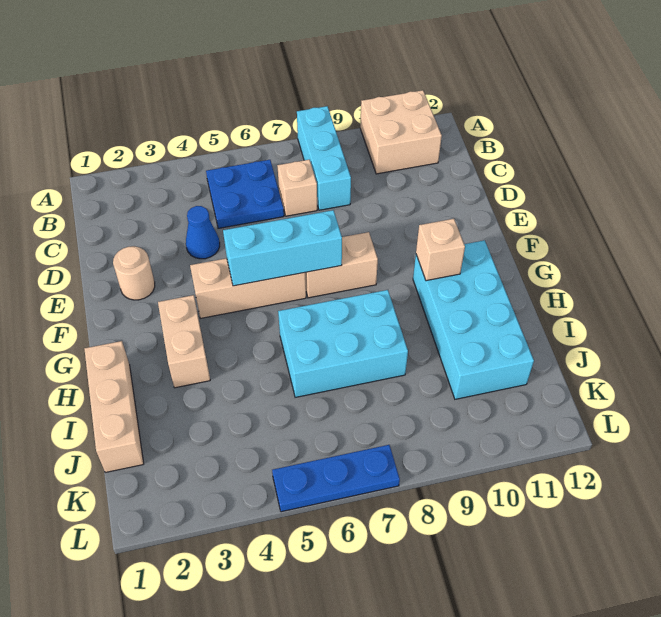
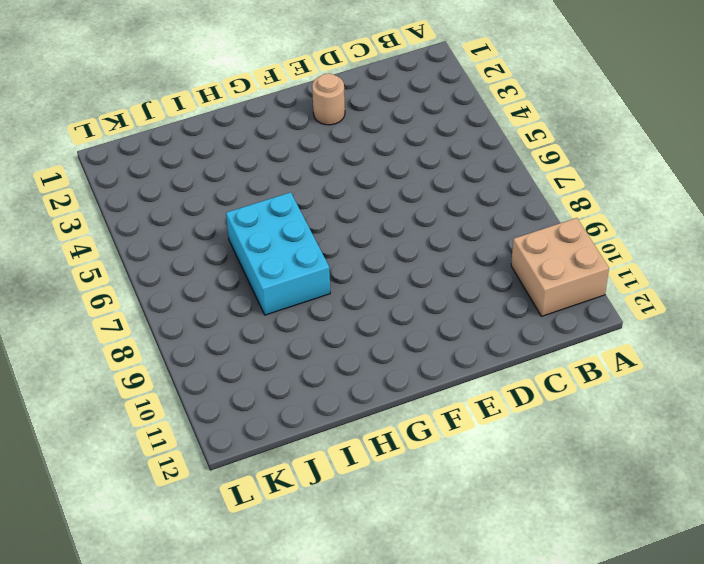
none -> cyan 1x3 brick [297,106,351,210]
none -> blue 2x2 plate [206,160,284,228]
none -> tan 1x1 brick [277,160,317,216]

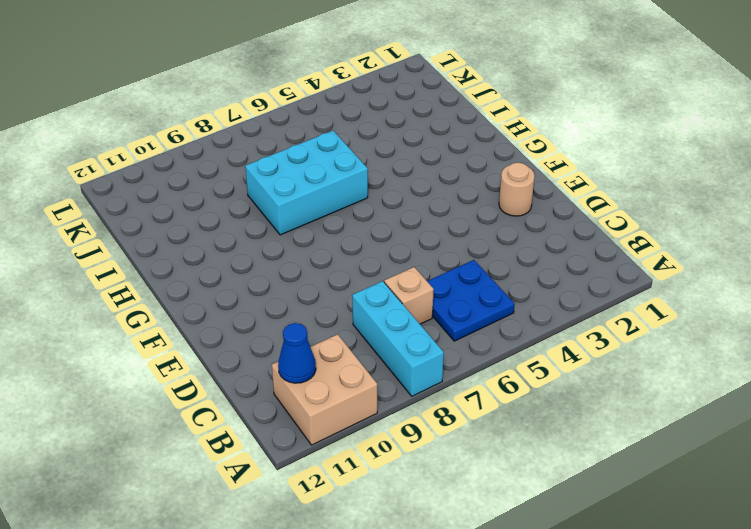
blue 1x1 cone [278,323,316,383] -> blue 1x1 cone moved to [186,206,220,259]
none -> tan 1x3 brick [190,258,306,318]
none -> tan 1x2 brick [305,232,378,298]
none -> tan 1x2 brick [158,295,210,388]

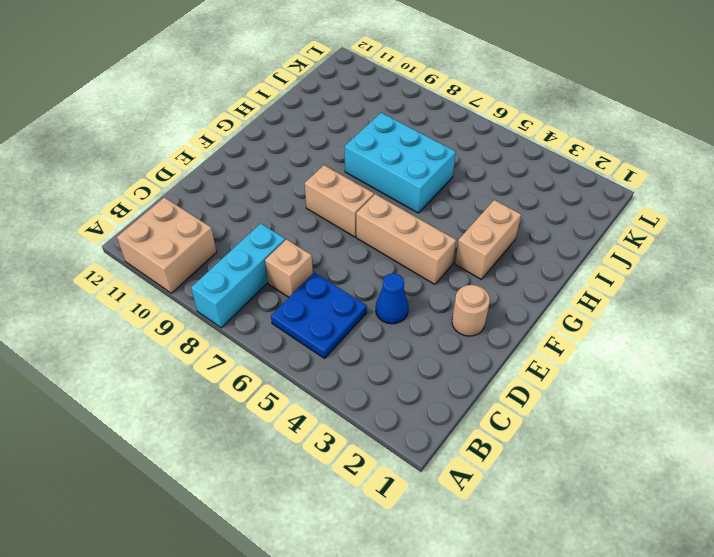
none -> cyan 2x4 brick [413,240,534,399]
none -> tan 1x3 brick [84,341,144,472]
none -> blue 1x3 plate [272,445,400,512]

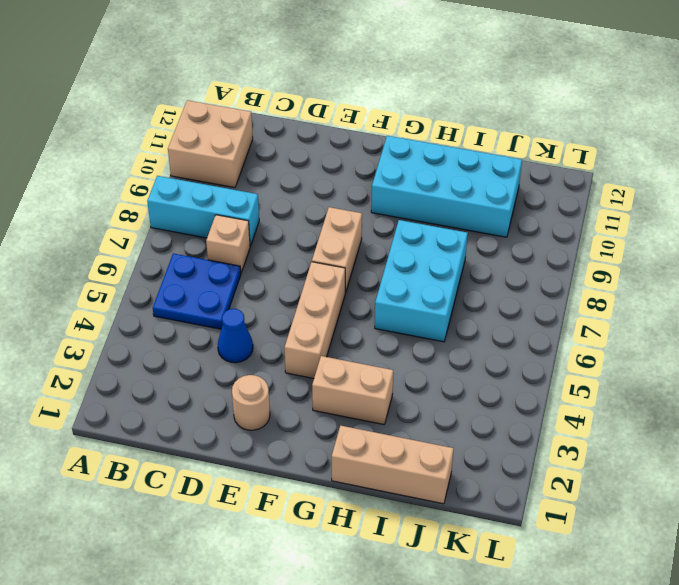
none -> blue 1x3 plate [272,445,400,512]
none -> cyan 1x3 brick [223,210,342,286]
none -> tan 1x1 brick [416,219,465,281]

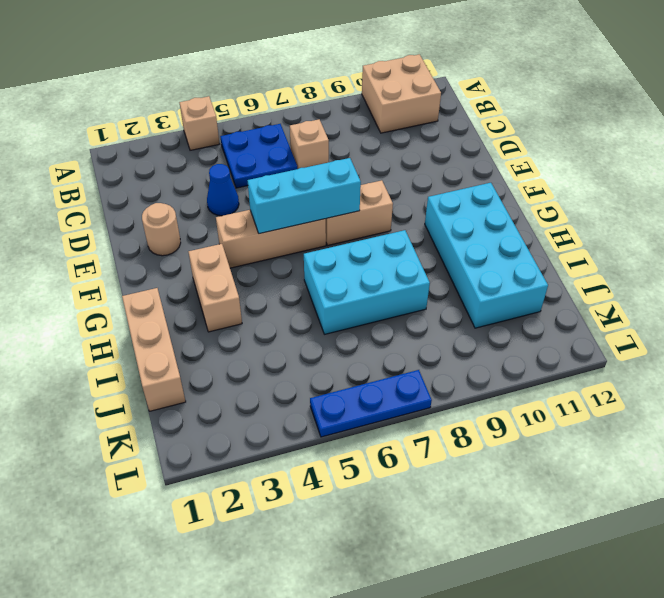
tan 1x1 brick [179,96,219,150] -> tan 1x1 brick moved to [416,219,465,281]
none -> cyan 1x3 brick [297,106,351,210]

